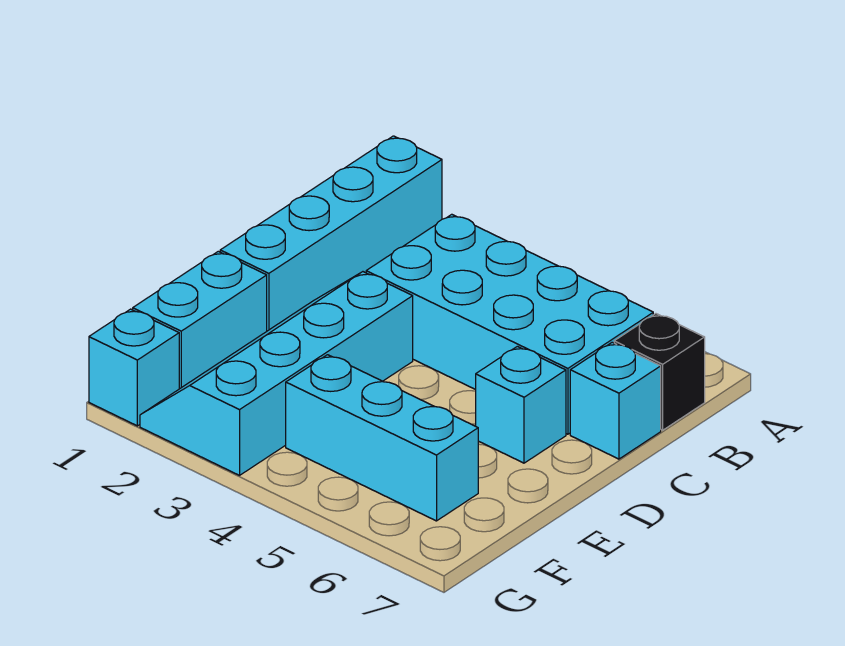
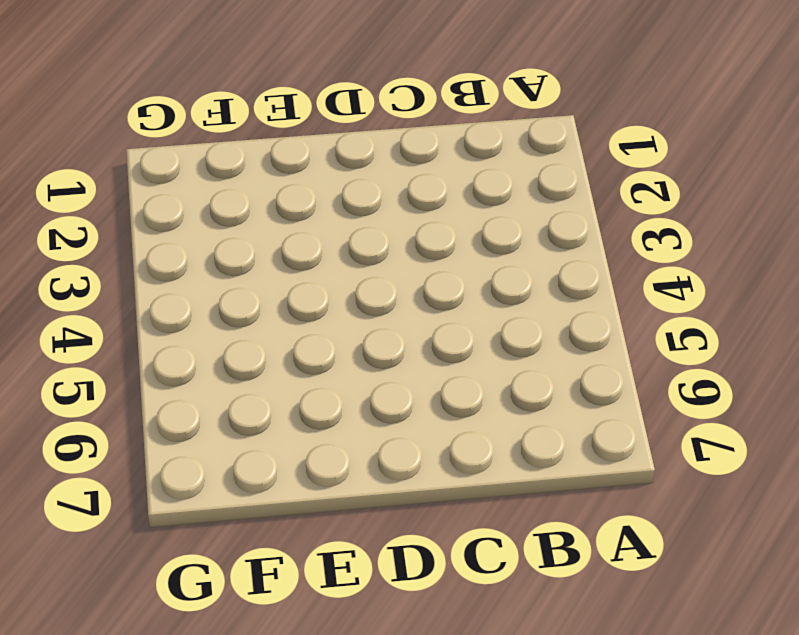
none -> cyan 1x4 brick [220,136,442,331]
none -> cyan 2x4 brick [366,214,653,434]

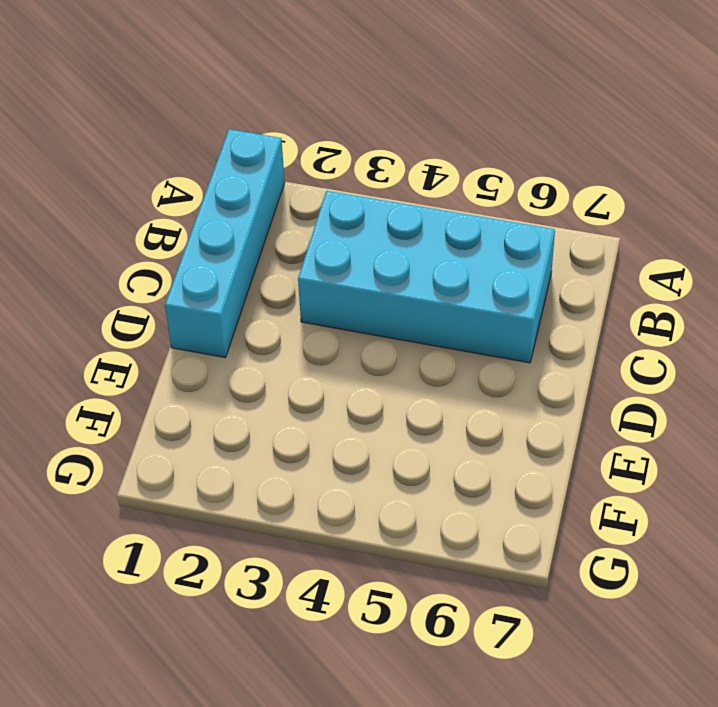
none -> black 1x1 brick [614,314,705,430]
none -> cyan 1x1 brick [570,342,661,459]

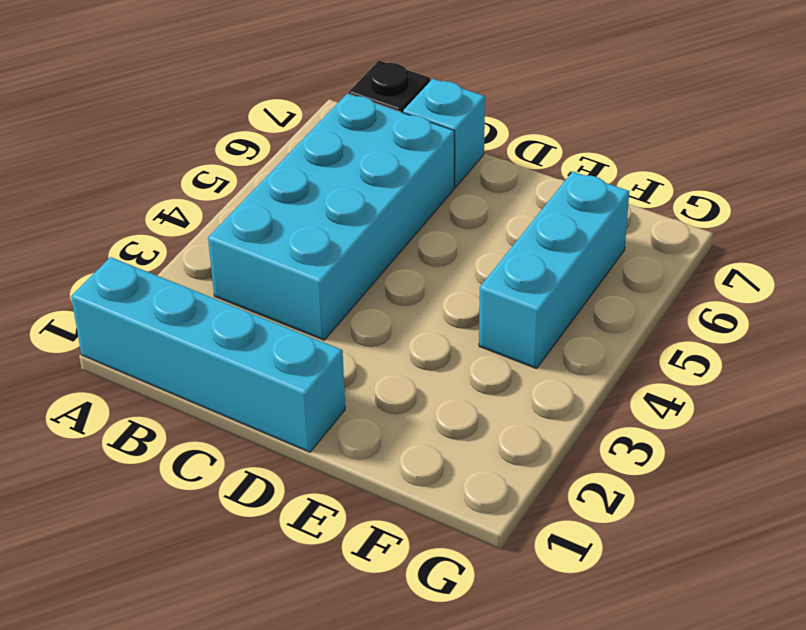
none -> cyan 2x4 slope [140,272,413,475]
none -> cyan 1x1 brick [476,346,566,463]

